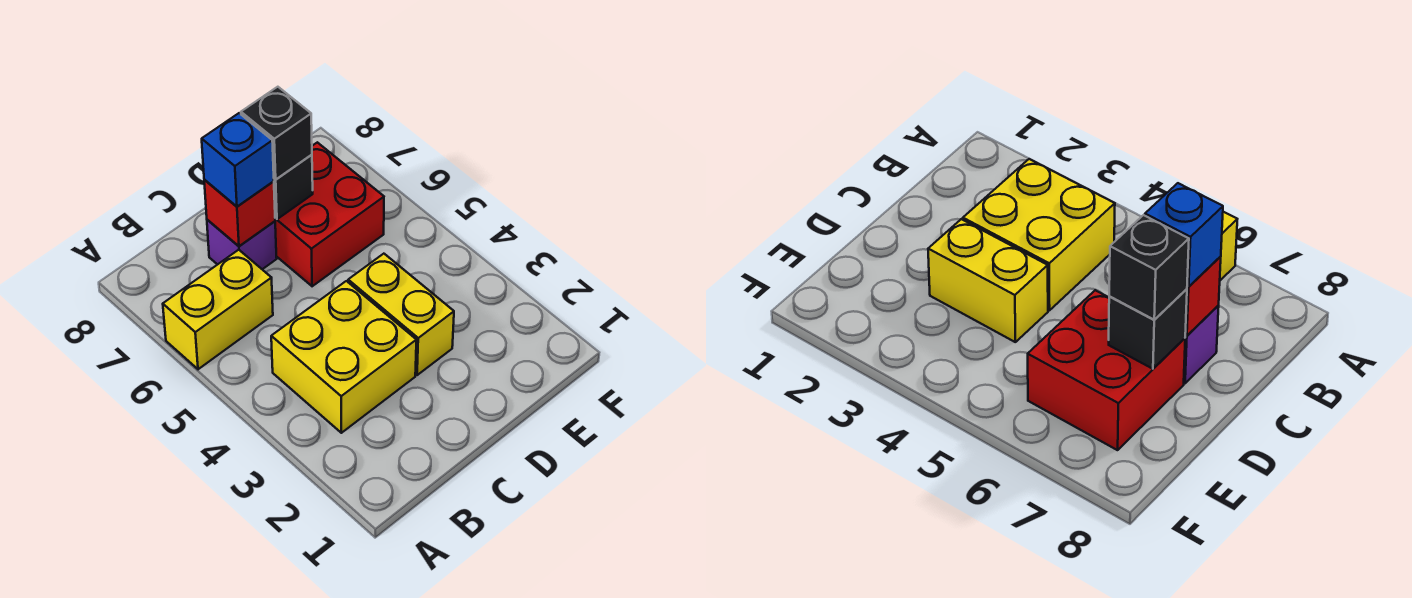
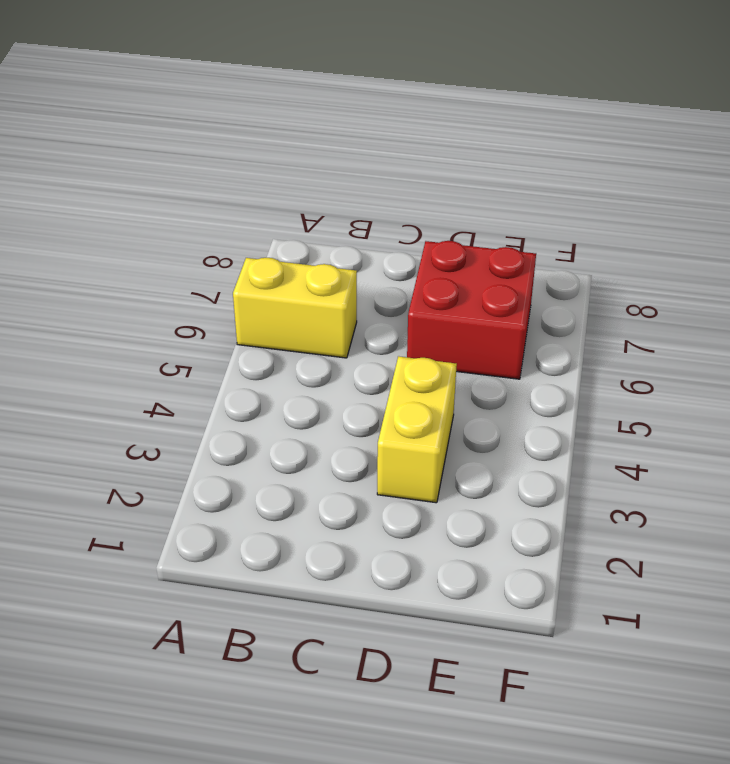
none -> yellow 2x2 brick [271,281,416,433]
none -> purple 1x1 brick [207,220,277,269]

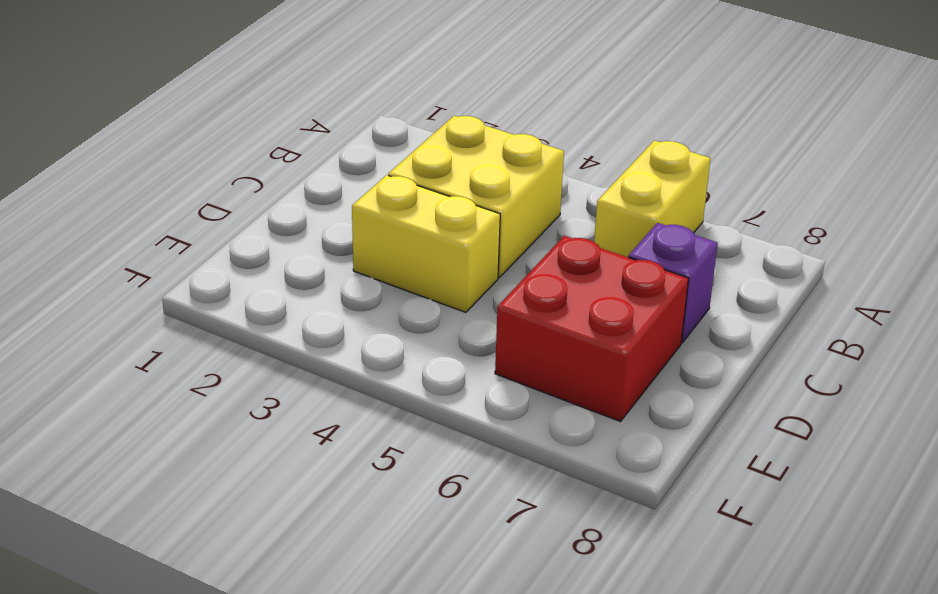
none -> red 1x1 brick [204,180,275,246]
none -> black 1x1 brick [274,155,313,219]

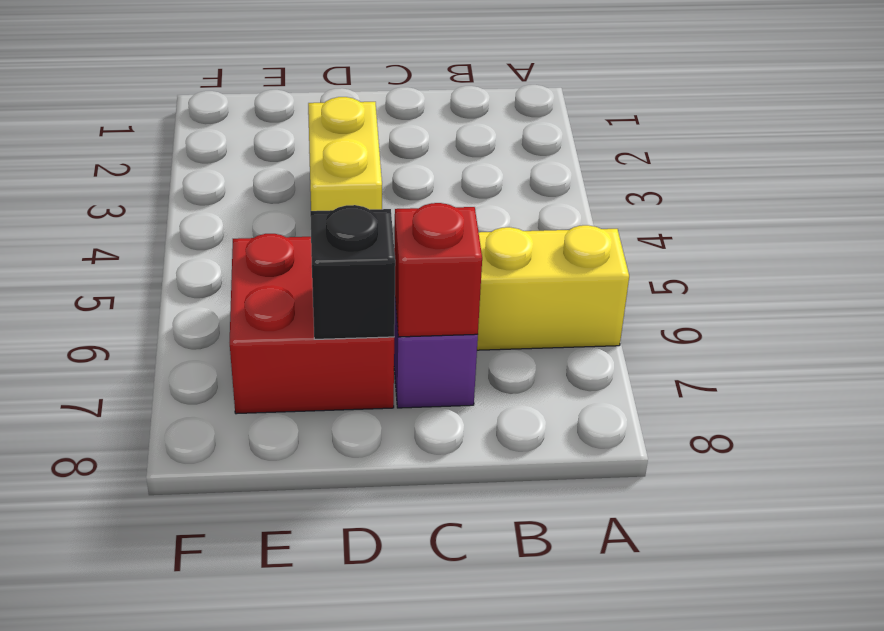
none -> yellow 2x2 brick [271,281,416,433]
none -> blue 1x1 brick [202,113,274,206]

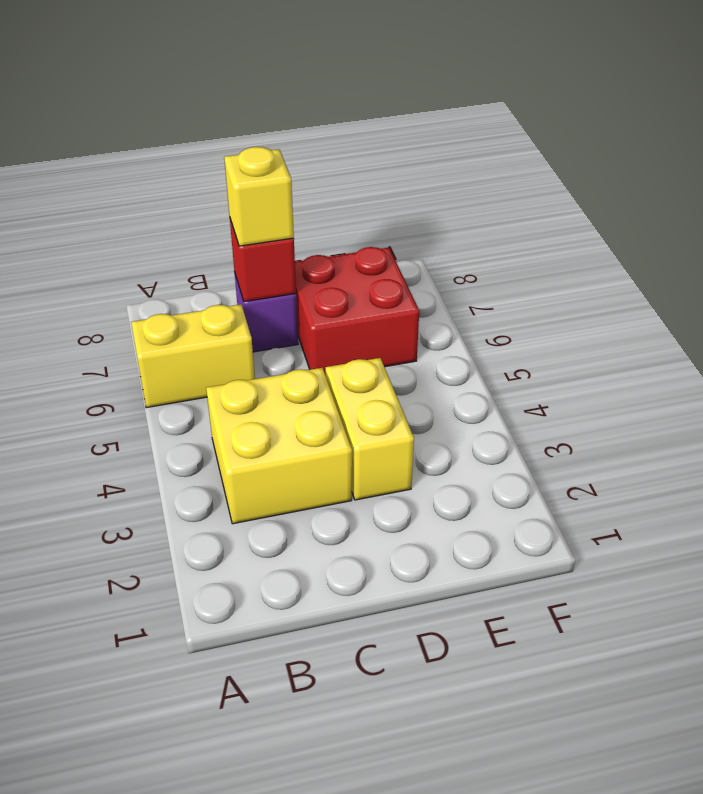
yellow 1x1 brick [224,147,294,246] -> blue 1x1 brick [202,113,274,206]
none -> black 1x1 brick [274,155,313,219]
none -> black 1x1 brick [241,87,312,180]

